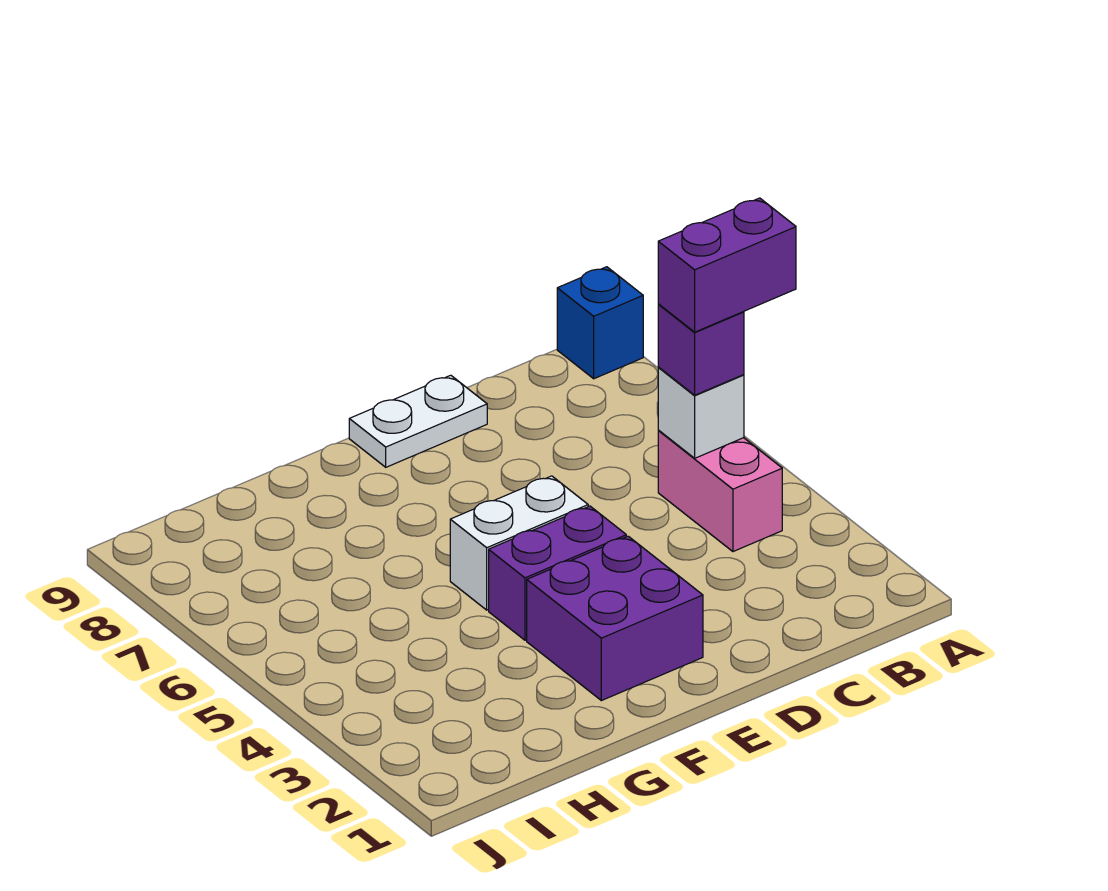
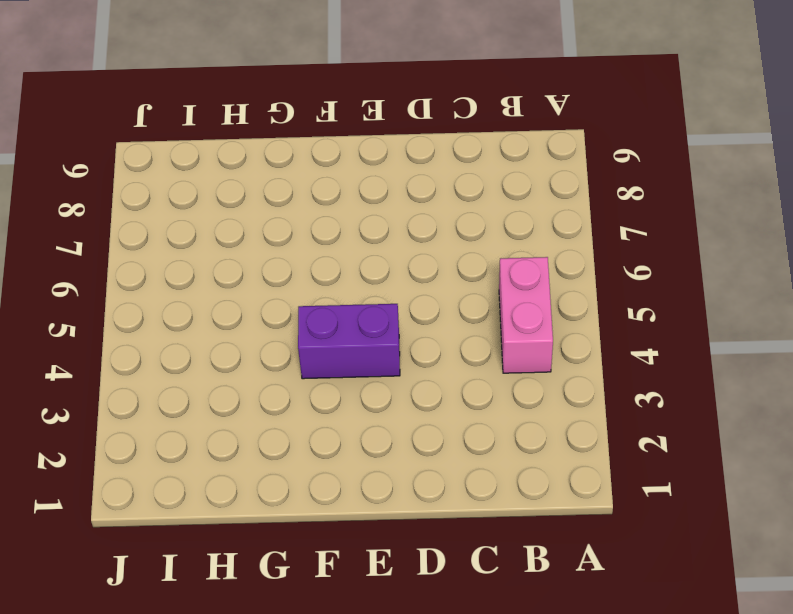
none -> blue 1x1 brick [557,267,643,379]
none -> white 1x2 plate [349,375,487,467]

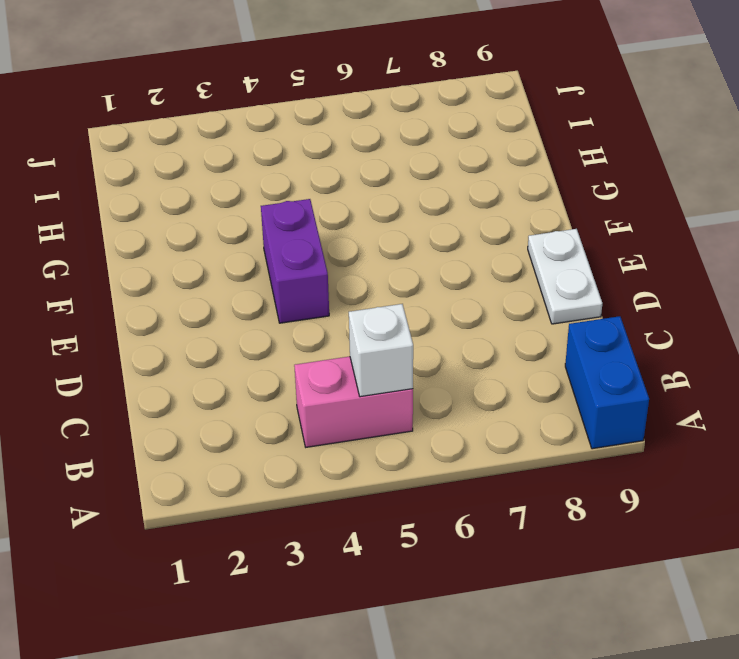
blue 1x2 brick [565,316,649,449] -> blue 1x1 brick [557,267,643,379]
none -> purple 2x2 brick [527,536,703,701]
none -> white 1x2 brick [450,476,588,610]

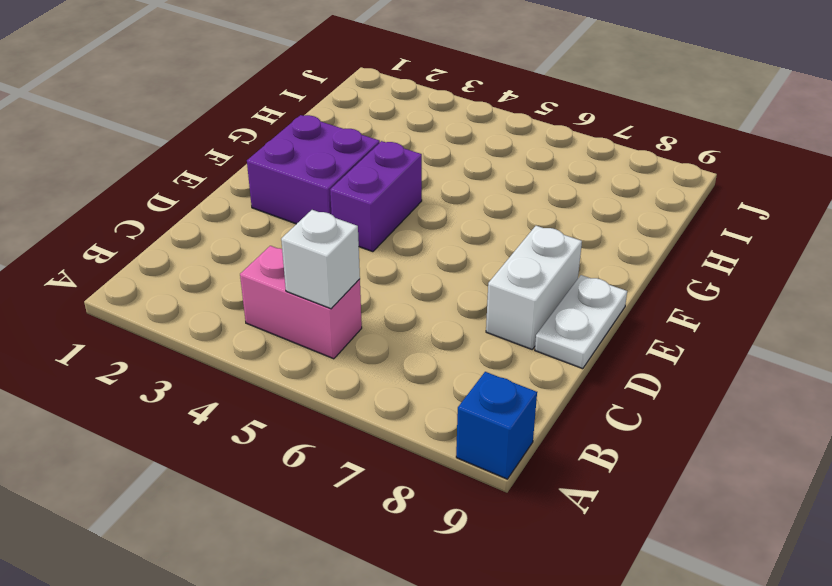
white 1x2 brick [486,226,582,349] -> white 1x2 brick moved to [450,476,588,610]
none -> purple 1x1 brick [658,305,744,395]
none -> purple 1x2 brick [658,198,796,332]

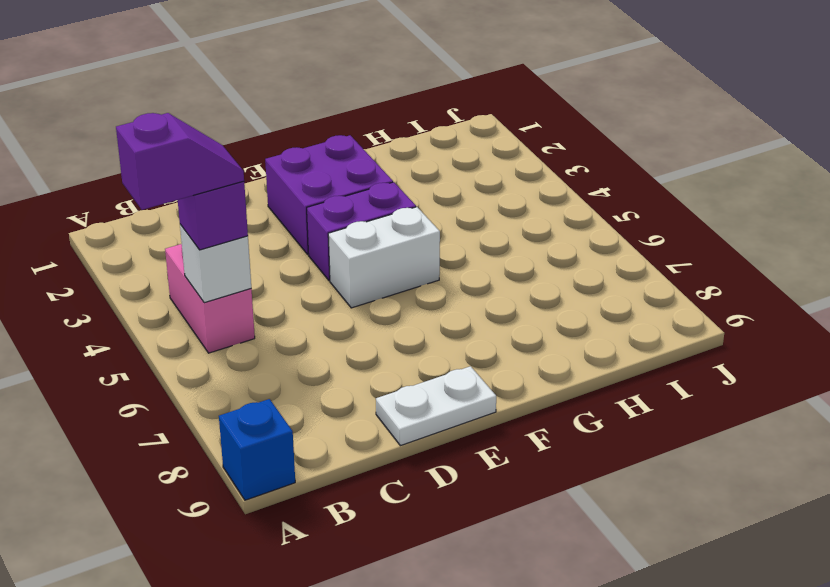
purple 1x2 slope [116,113,244,210] -> purple 1x2 brick [658,198,796,332]

